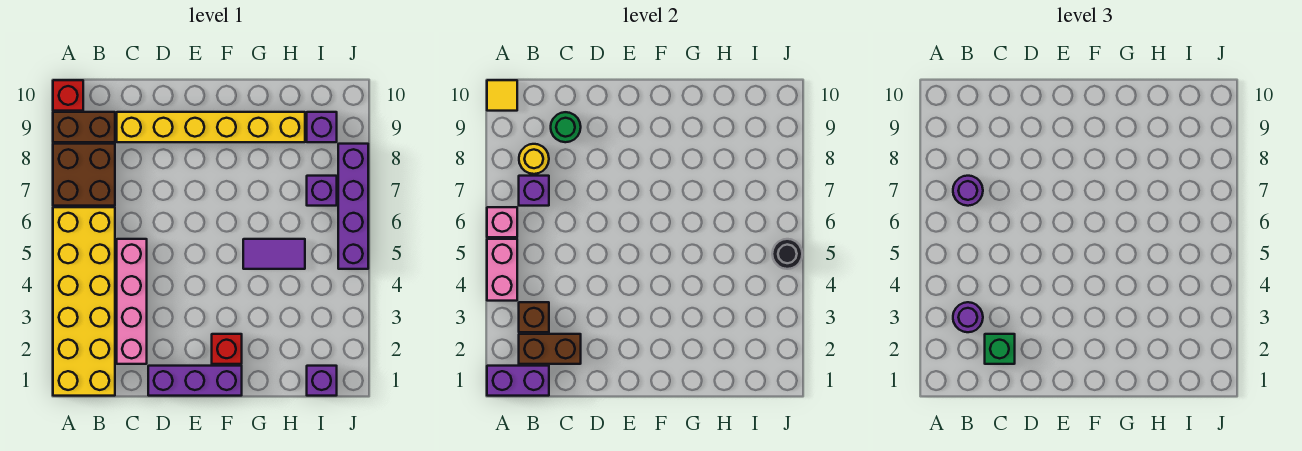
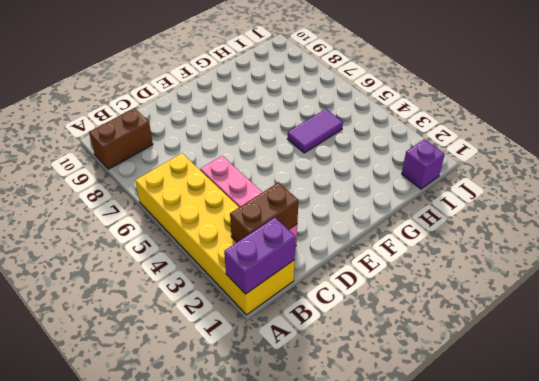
none -> brown 2x2 brick [53,144,115,206]
none -> red 1x1 brick [53,80,83,111]
none -> yellow 1x6 brick [117,112,305,142]

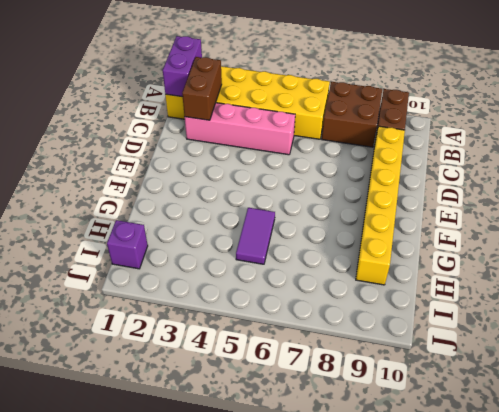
none -> red 1x1 brick [53,80,83,111]
none -> purple 1x3 brick [148,366,242,396]
none -> red 1x1 brick [212,334,242,364]

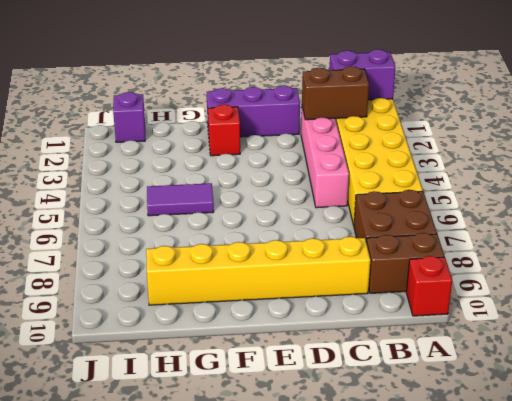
none -> purple 1x1 brick [307,176,337,206]
none -> purple 1x1 brick [307,112,337,142]
none -> purple 1x4 brick [338,144,368,269]

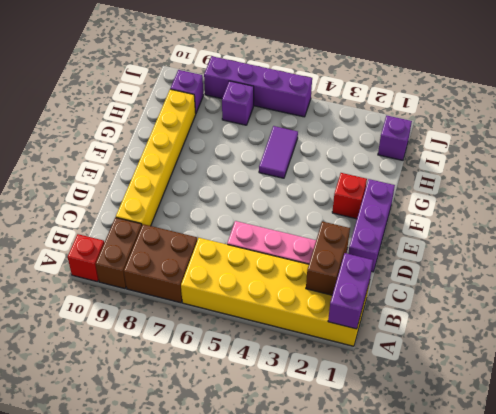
none -> pink 1x2 brick [487,239,517,301]
none -> pink 1x1 brick [487,207,517,237]
none -> yellow 1x1 tile [487,80,517,111]

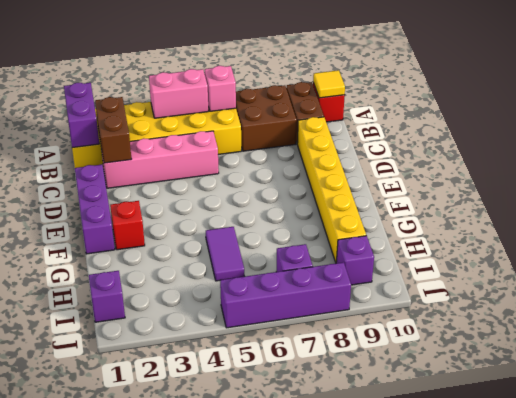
none -> brown 1x1 brick [519,302,549,332]
none -> purple 1x1 brick [519,176,549,206]
none -> yellow 1x1 round brick [519,144,549,174]

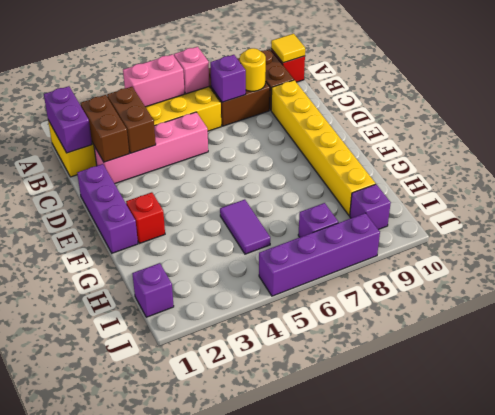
brown 1x2 brick [107,87,156,153] -> brown 1x1 brick [519,302,549,332]
none -> green 1x1 round brick [551,112,581,142]
none -> black 1x1 round brick [772,239,802,269]
none -> purple 1x1 round brick [953,302,983,332]

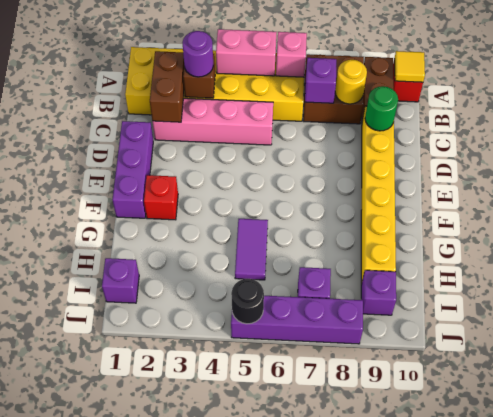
none -> purple 1x2 brick [487,366,549,396]
none -> purple 1x1 round brick [953,176,983,206]
none -> green 1x1 brick [985,334,1015,364]

